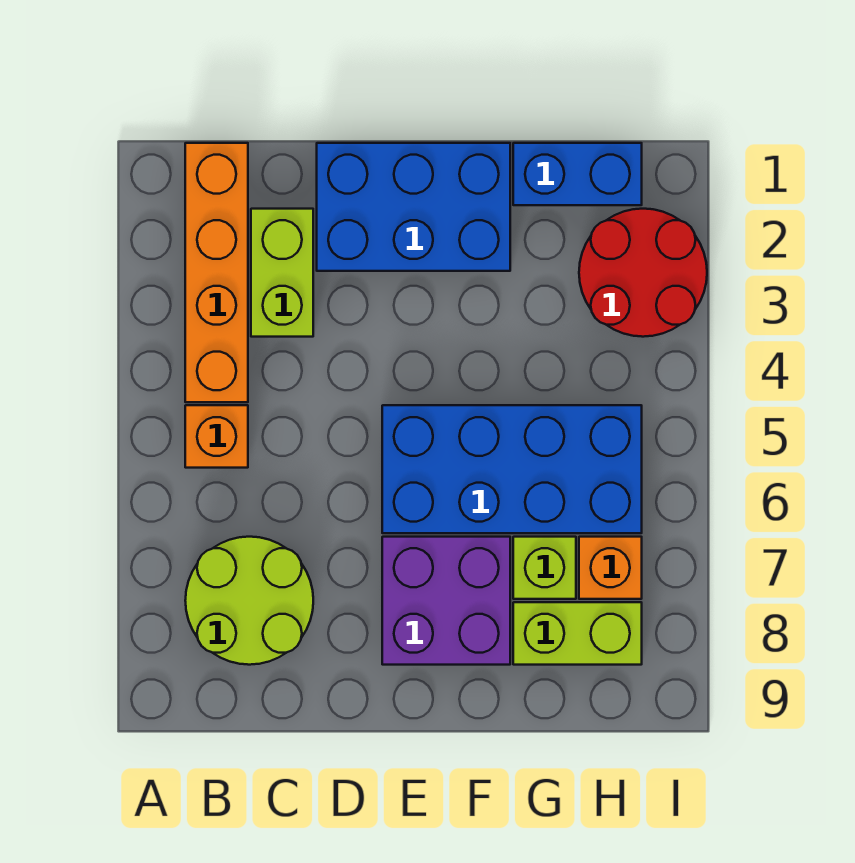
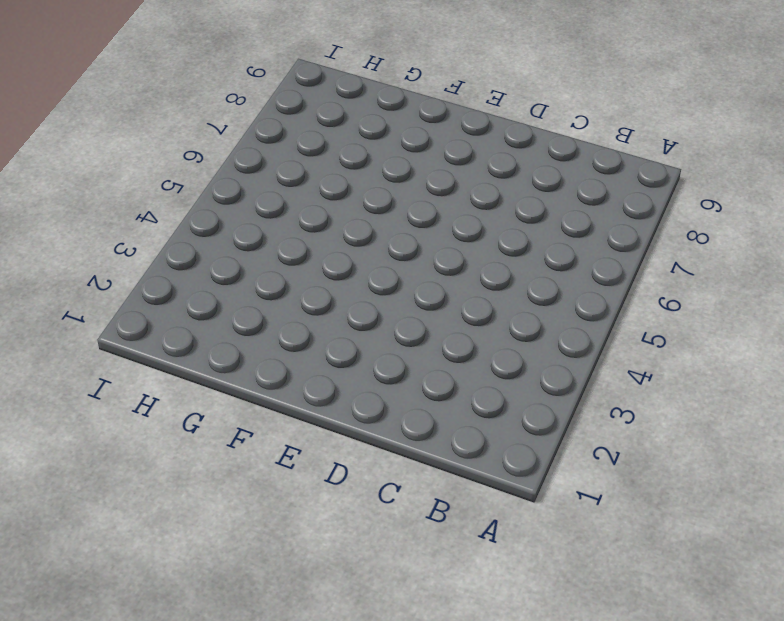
none -> orange 1x4 brick [185,143,248,402]
none -> orange 1x1 brick [185,405,248,468]
none -> lime 2x2 round brick [185,537,313,665]

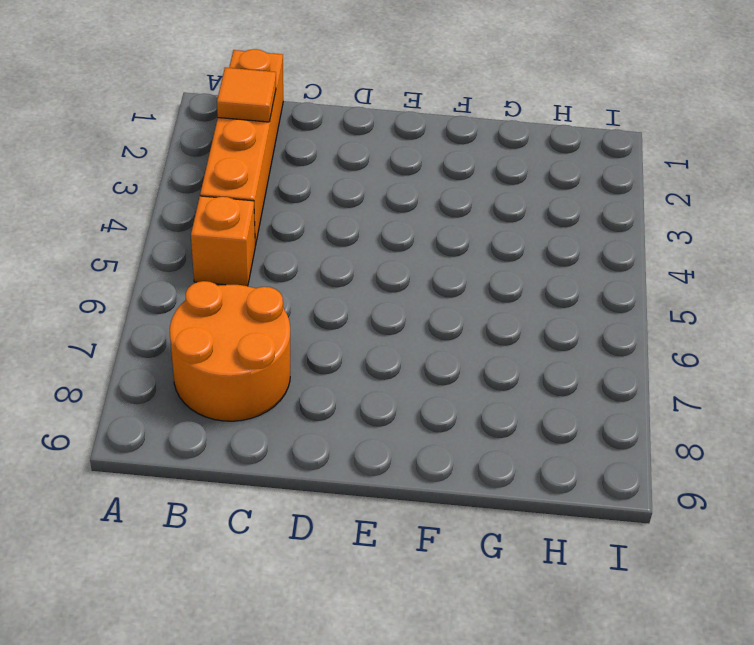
orange 1x1 tile [217,68,276,122] -> none
orange 2x2 round brick [170,281,290,421] -> lime 2x2 round brick [185,537,313,665]
none -> lime 1x2 brick [251,209,313,337]
none -> blue 2x3 brick [317,143,510,271]
none -> blue 2x4 brick [382,405,642,533]

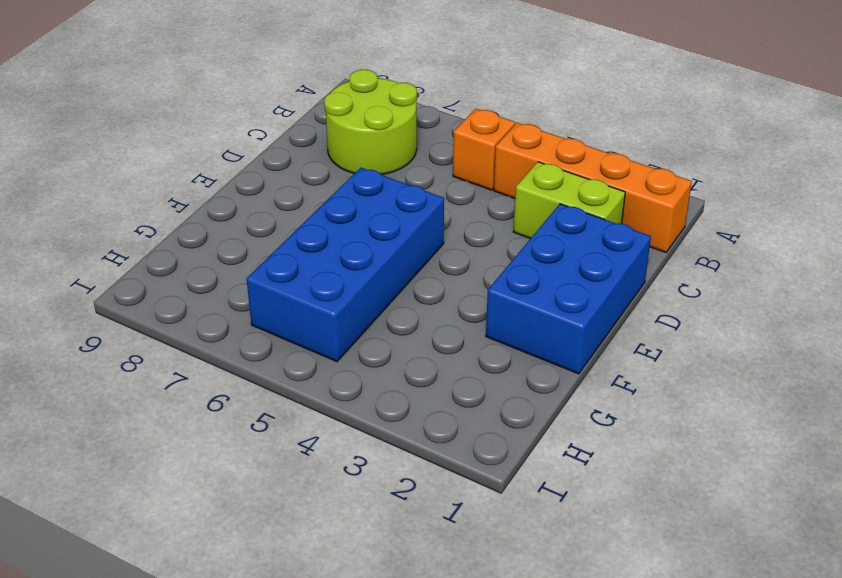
none -> purple 2x2 brick [382,537,510,665]
none -> blue 1x2 brick [513,143,642,205]
none -> lime 1x1 brick [513,537,576,599]

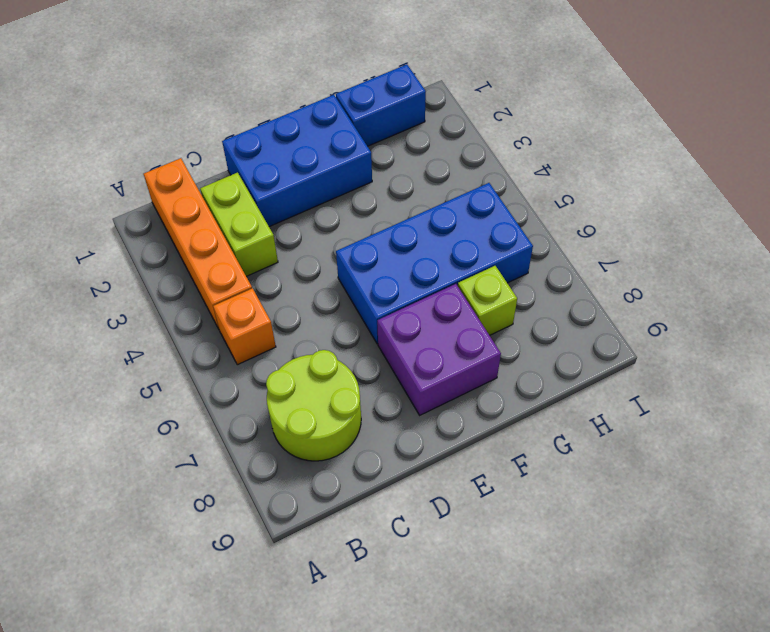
none -> lime 1x2 brick [513,602,642,665]
none -> red 2x2 round brick [579,209,707,337]
none -> orange 1x1 brick [579,537,642,599]

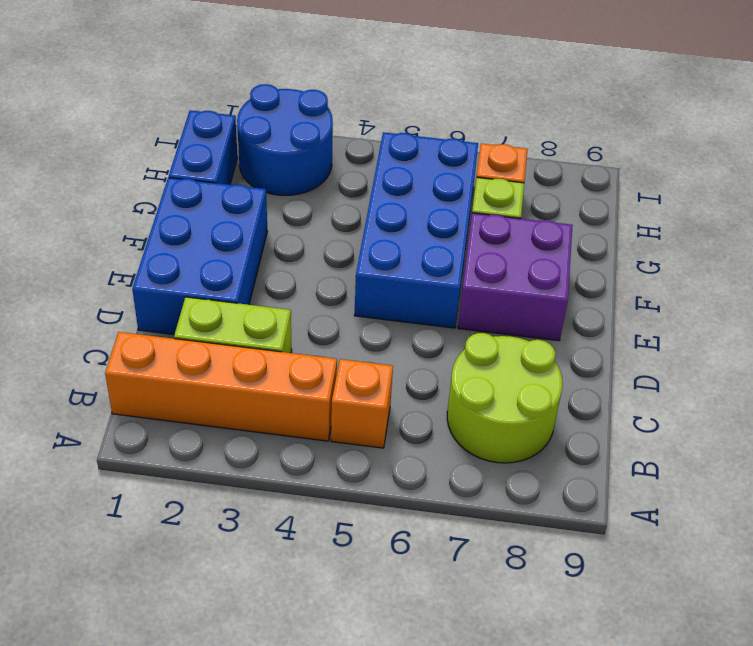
blue 2x2 round brick [237,84,333,196] -> red 2x2 round brick [579,209,707,337]
none -> lime 1x2 brick [513,602,642,665]

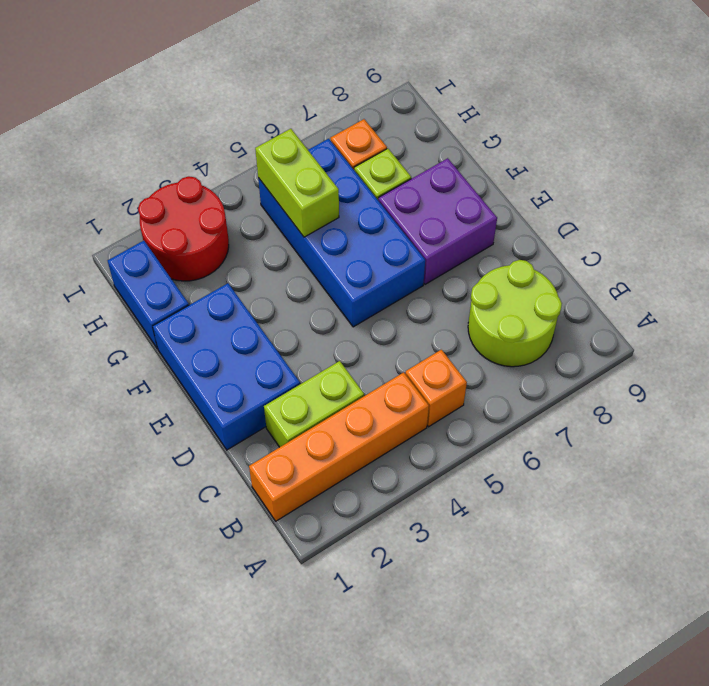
lime 1x2 brick [255,129,339,237] -> lime 1x2 brick moved to [513,602,642,665]

